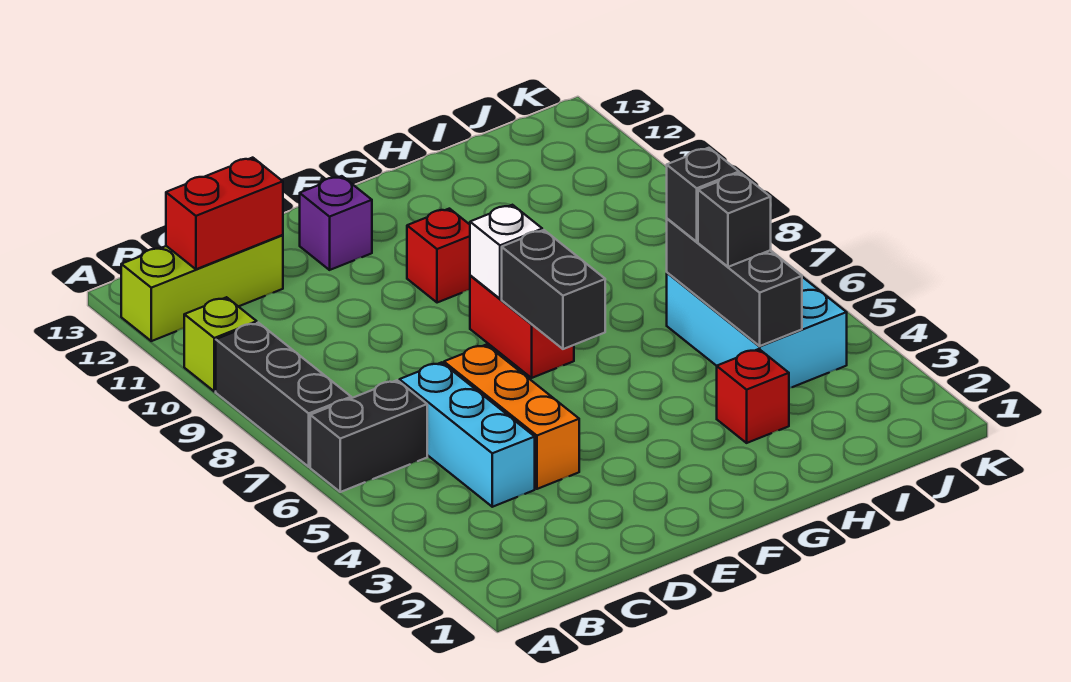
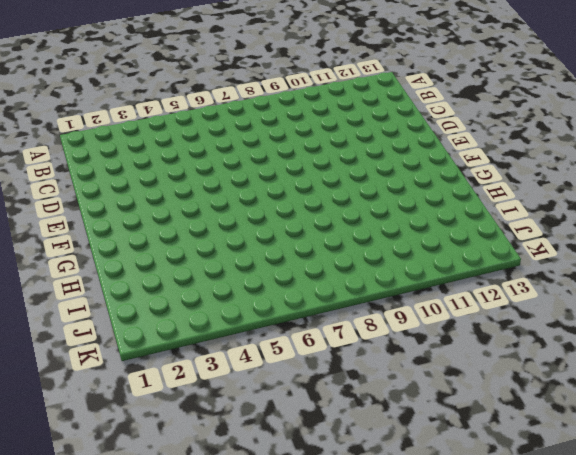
none -> black 1x2 brick [310,380,427,492]
none -> black 1x3 brick [216,323,351,467]
none -> lime 1x1 brick [184,297,257,391]

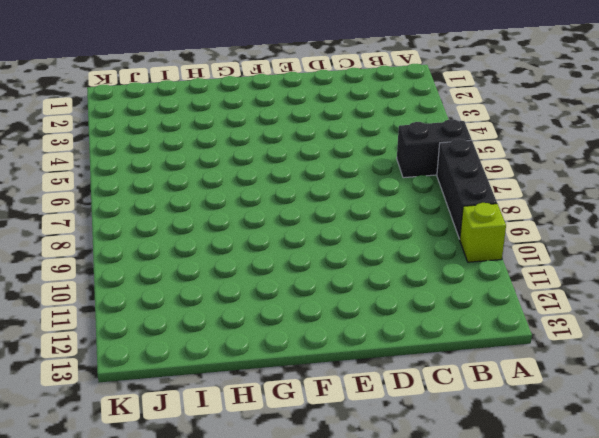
none -> lime 1x3 brick [121,235,283,341]
none -> cyan 1x3 brick [399,362,535,507]
none -> orange 1x3 brick [444,345,579,489]

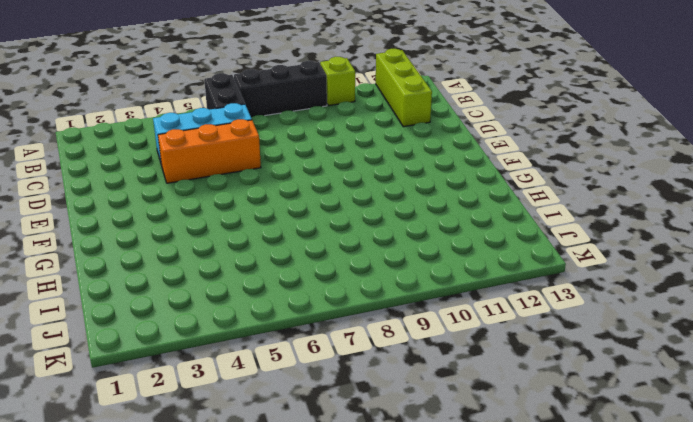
none -> purple 1x1 brick [300,176,372,270]
none -> red 1x2 brick [470,275,574,378]
none -> red 1x1 brick [407,209,470,303]

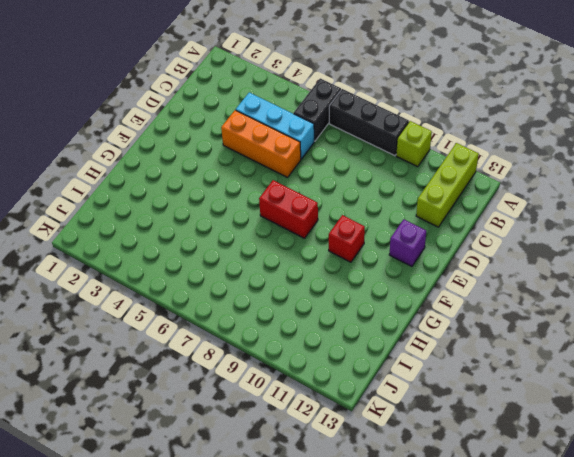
none -> red 1x1 brick [717,349,789,443]
none -> cyan 2x3 brick [667,273,847,388]
none -> red 1x2 brick [166,158,283,269]

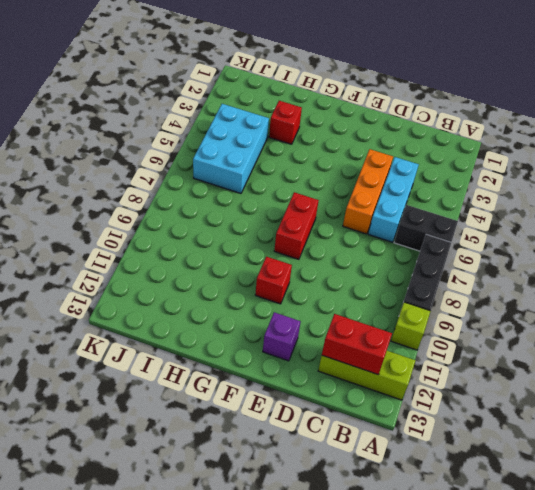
none -> black 1x2 brick [502,230,605,349]
none -> white 1x1 brick [470,205,542,299]
none -> black 1x3 brick [667,219,802,346]

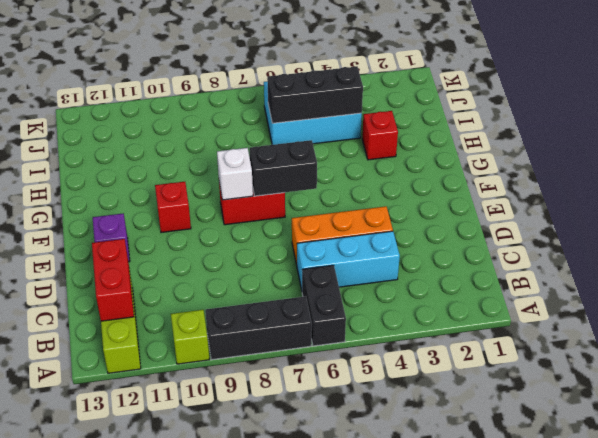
none -> black 1x1 brick [698,173,771,267]
none -> black 1x1 brick [667,148,739,242]

